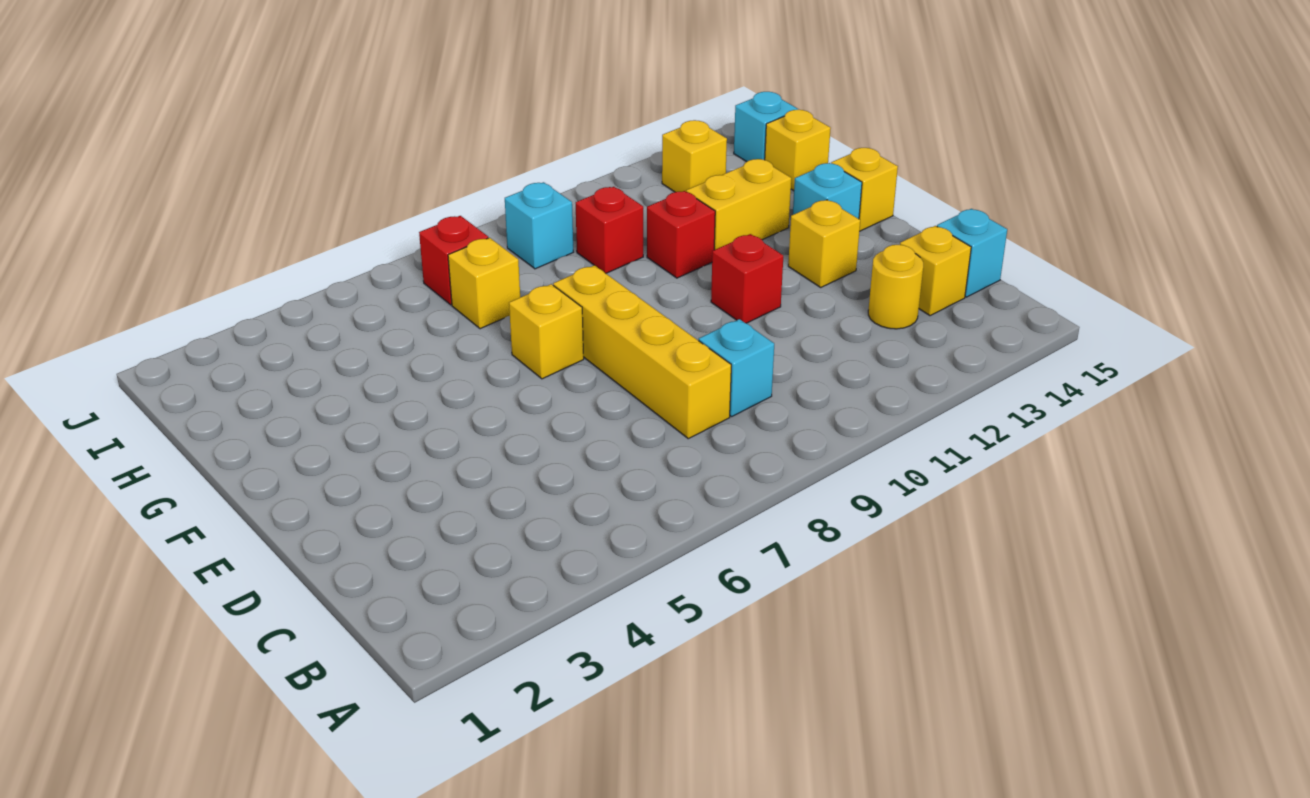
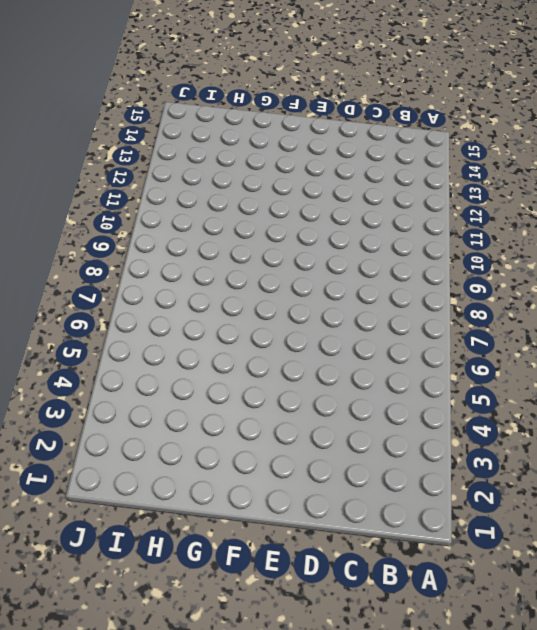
none -> yellow 1x4 brick [553,265,731,439]
none -> cyan 1x1 brick [699,319,774,417]
none -> yellow 1x1 round brick [868,245,923,329]

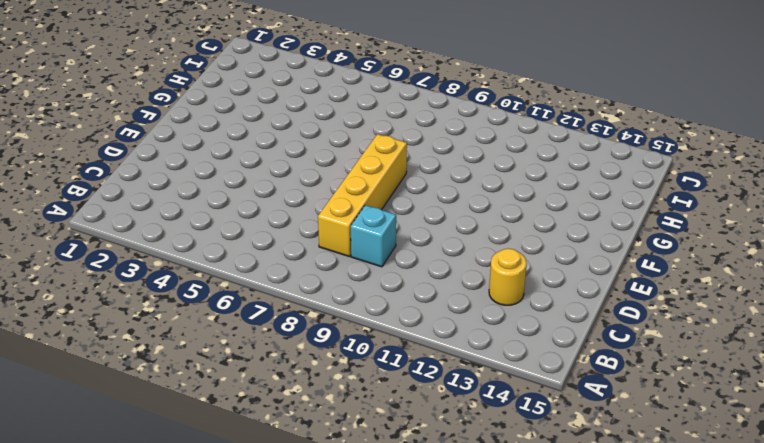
none -> yellow 1x1 brick [900,226,971,316]
none -> cyan 1x1 brick [937,209,1007,297]
none -> red 1x1 brick [711,234,783,323]

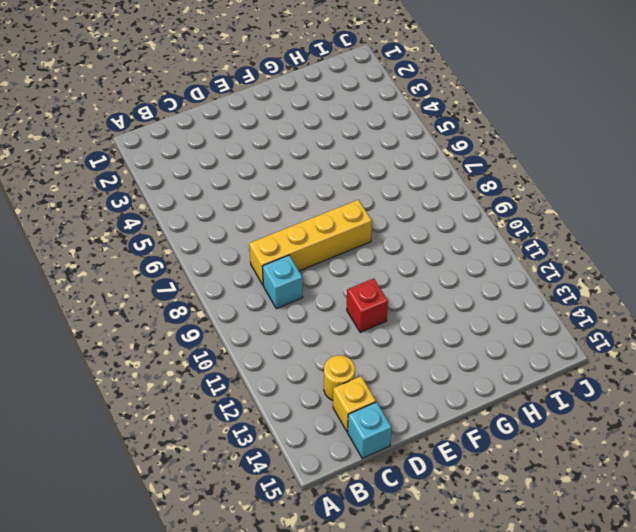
none -> yellow 1x1 brick [788,200,860,287]
none -> yellow 1x1 brick [509,284,584,379]
none -> cyan 1x1 brick [793,163,862,219]

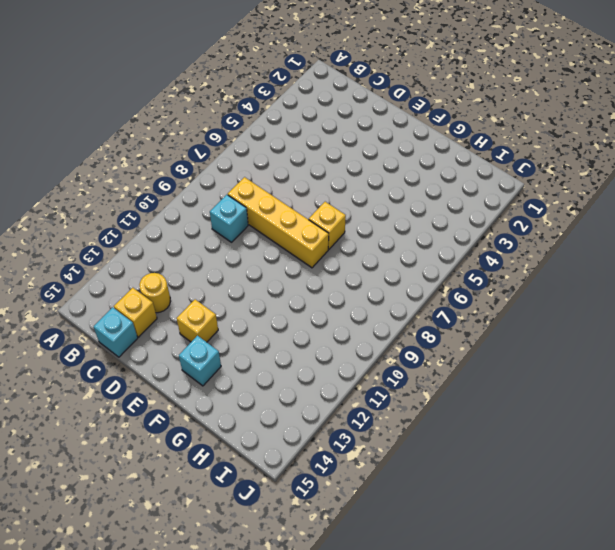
none -> red 1x1 brick [711,234,783,323]
none -> yellow 1x1 brick [831,148,898,231]
none -> red 1x1 brick [647,191,715,278]

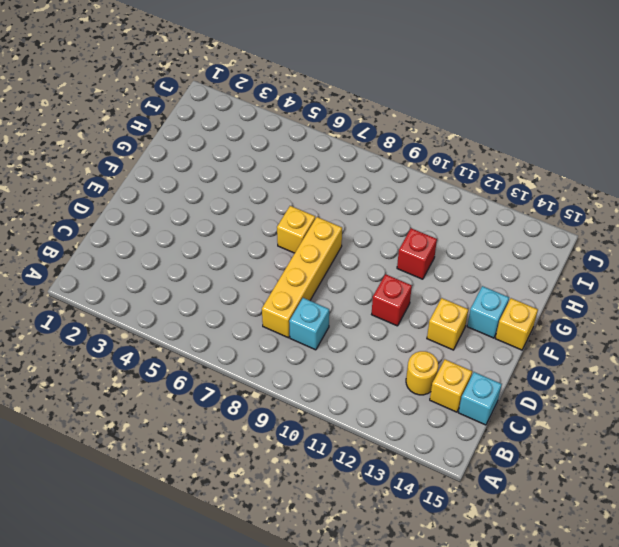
none -> yellow 1x2 brick [686,159,791,250]
none -> yellow 1x1 brick [448,238,520,329]
none -> red 1x1 brick [576,187,643,273]

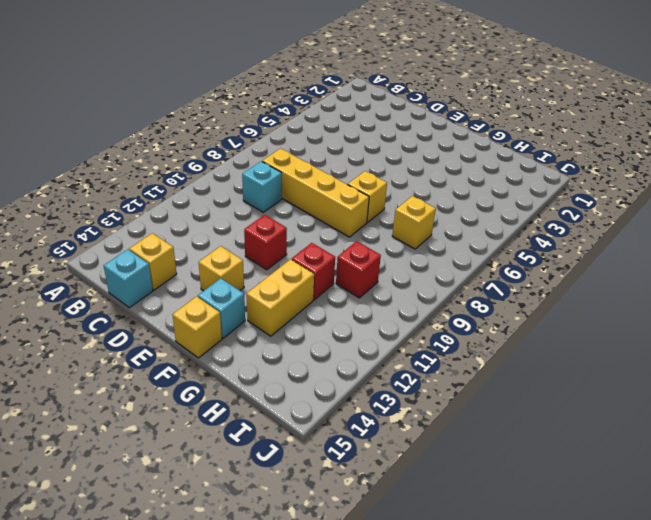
none -> yellow 1x1 round brick [868,245,923,329]
none -> yellow 1x1 brick [765,110,831,191]
none -> red 1x1 brick [419,216,488,305]

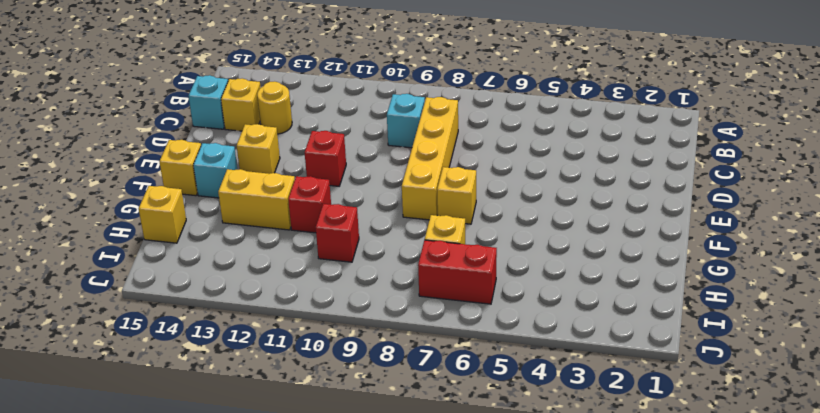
red 1x2 brick [418,240,497,304] -> red 1x1 brick [419,216,488,305]
none -> cyan 1x1 brick [505,182,573,269]
none -> yellow 1x1 brick [662,120,727,192]
none -> cyan 1x1 brick [734,92,798,162]

